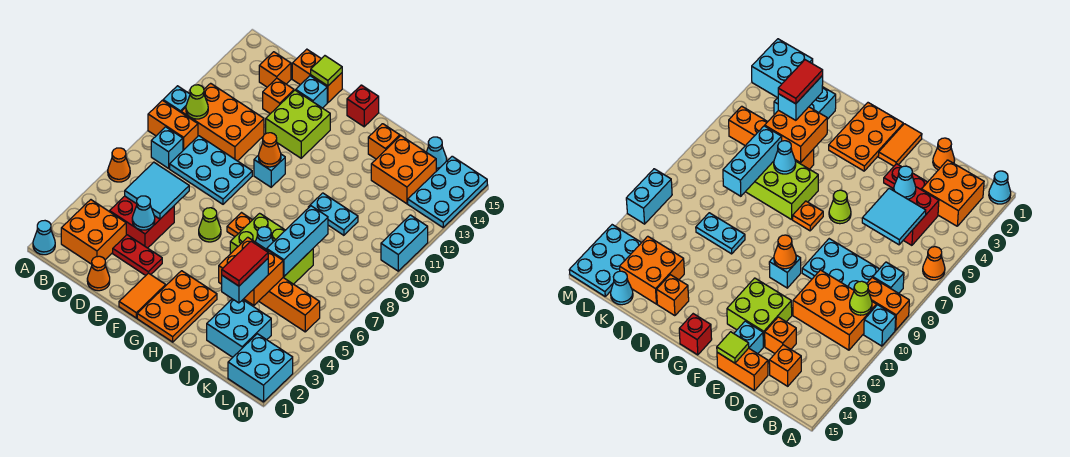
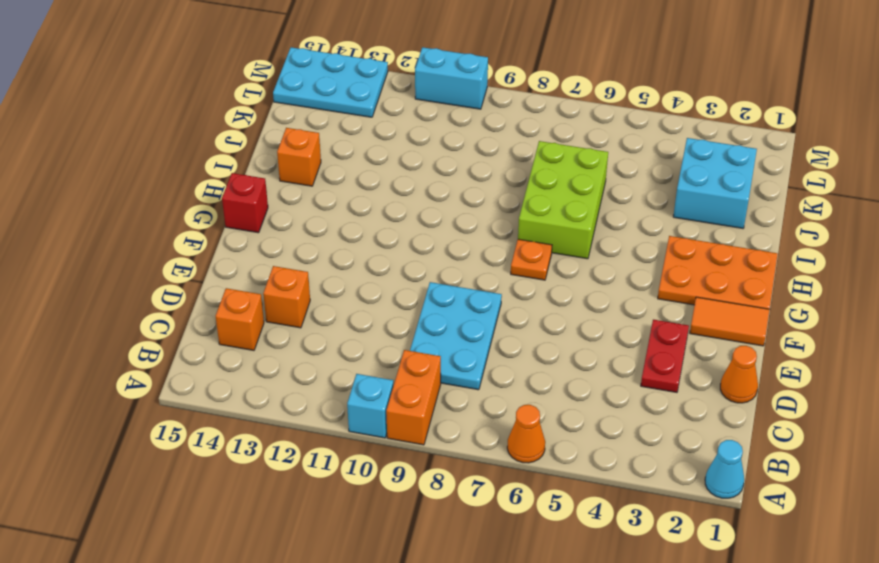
none -> orange 2x2 brick [61,200,126,264]
none -> cyan 1x1 brick [151,127,183,168]
none -> orange 2x3 brick [181,83,264,161]
none -> red 2x2 brick [110,196,174,248]

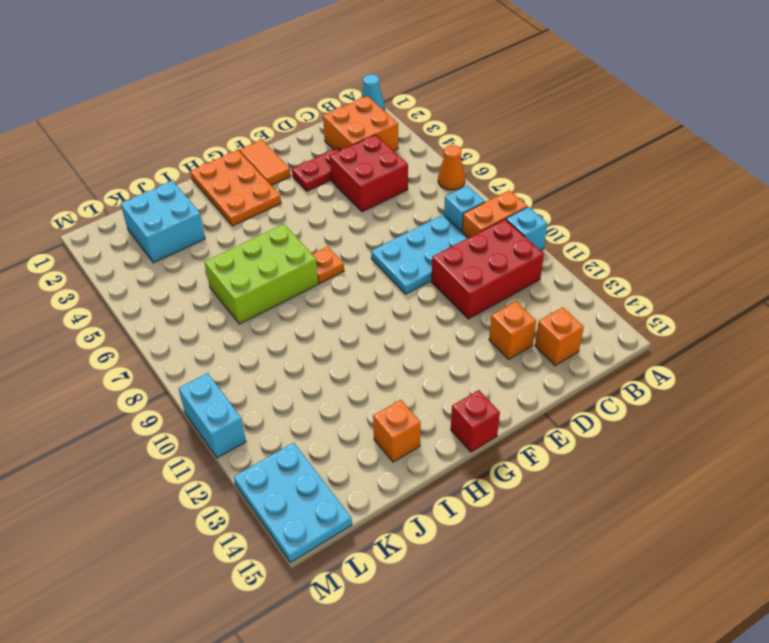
red 2x3 brick [431,219,544,319] -> orange 2x3 brick [181,83,264,161]
none -> orange 1x1 cone [87,256,110,291]
none -> orange 1x2 brick [292,49,342,103]
none -> lime 2x2 brick [266,90,330,158]
none -> cyan 1x1 brick [296,76,327,108]

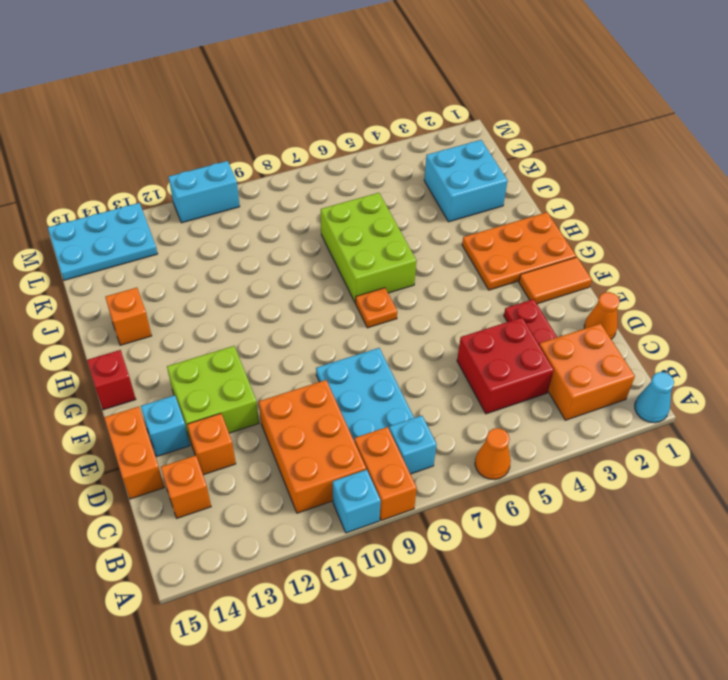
none -> lime 1x1 cone [199,208,221,242]
none -> cyan 1x1 brick [254,154,285,187]
none -> orange 1x4 brick [259,278,320,332]
none -> cyan 1x2 plate [308,193,358,235]

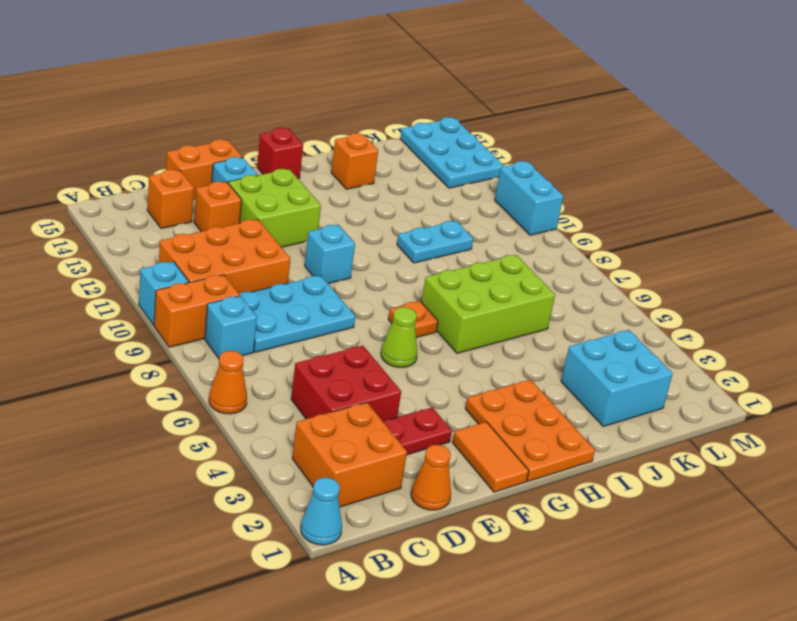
none -> orange 1x4 brick [259,278,320,332]
none -> orange 2x2 brick [371,136,436,204]
none -> cyan 1x1 cone [427,137,447,171]
none -> cyan 2x2 brick [228,334,293,402]

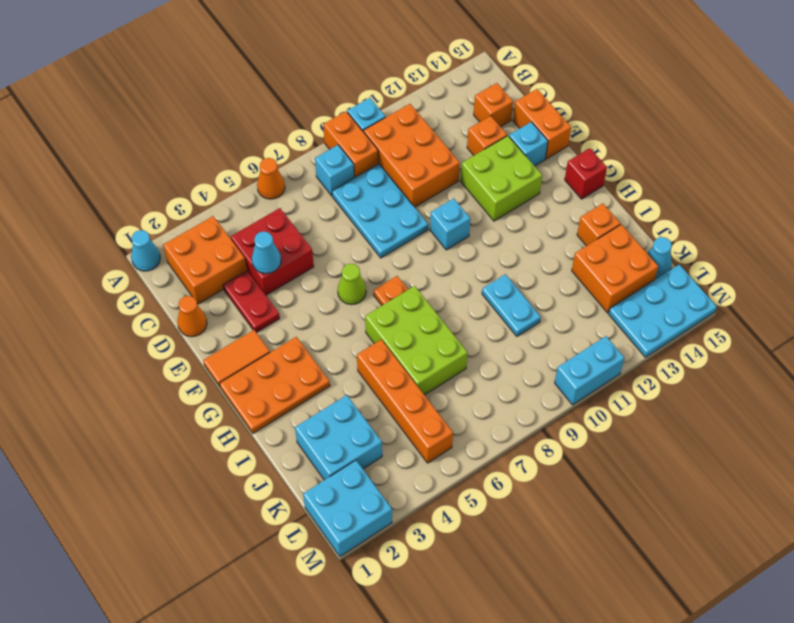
none -> lime 1x1 cone [186,85,208,119]
none -> cyan 2x2 tile [125,162,189,219]
none -> lime 1x1 tile [311,56,342,86]
none -> orange 1x1 cone [259,133,281,167]

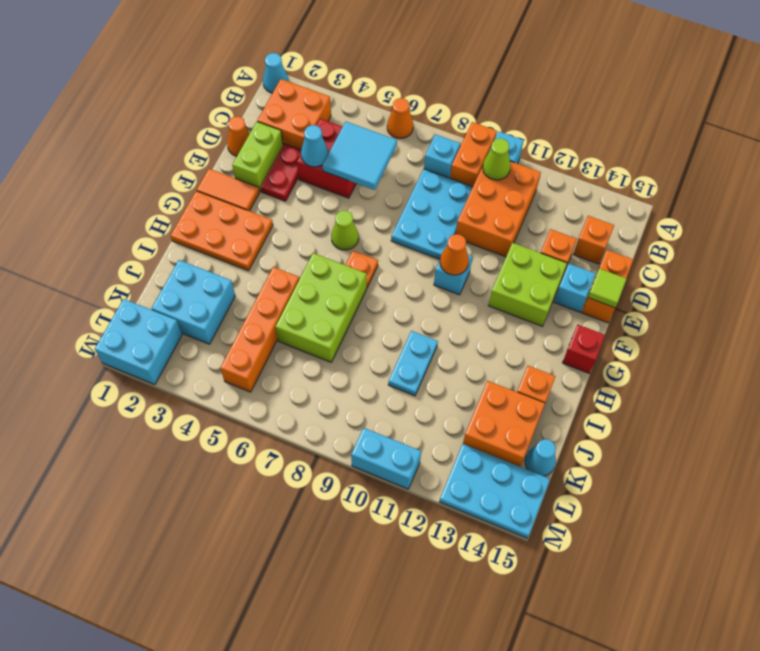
lime 1x2 brick [232,122,283,192] -> none
none -> orange 2x2 brick [219,237,283,305]
none -> cyan 1x1 cone [255,227,273,249]
none -> cyan 1x3 brick [267,206,328,277]
none -> cyan 1x2 brick [222,259,268,303]

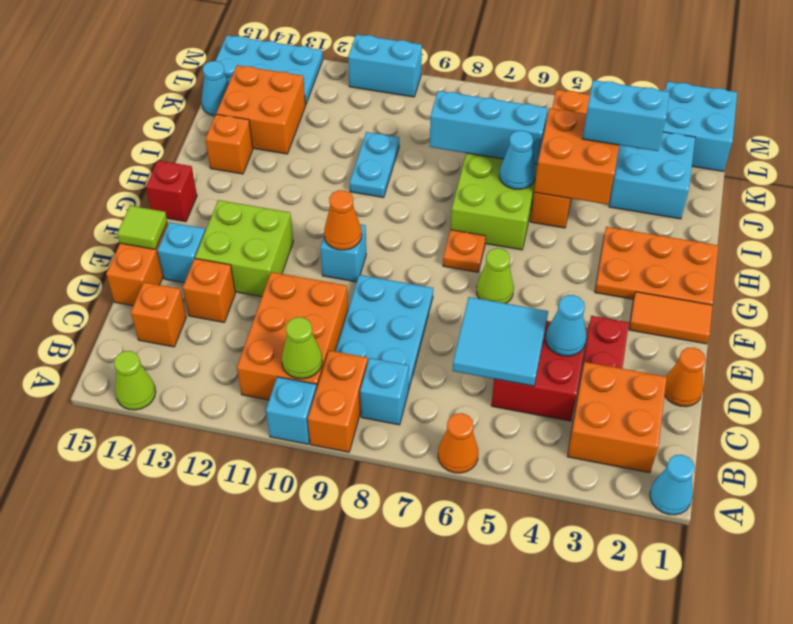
lime 1x1 cone [114,351,156,410] -> none
none -> red 1x2 tile [222,241,268,286]

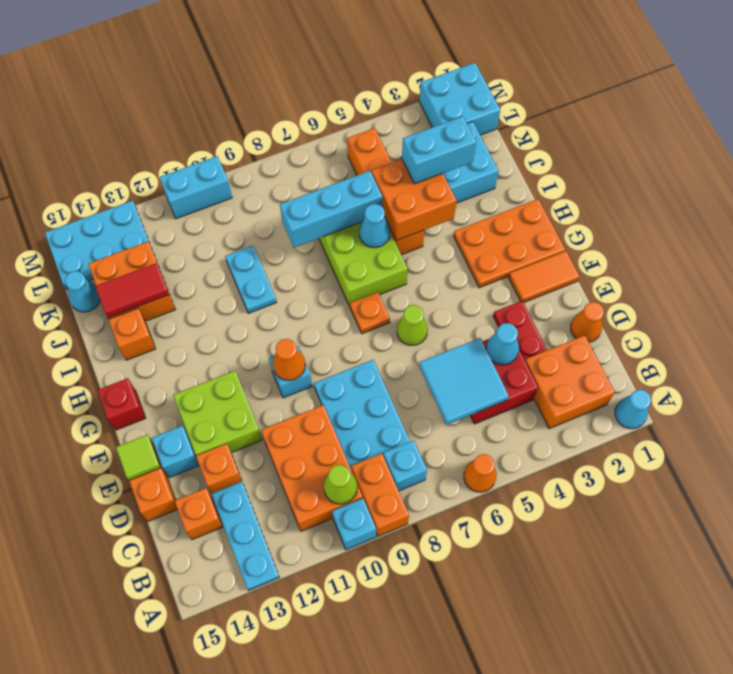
cyan 1x3 plate [212,482,279,591] -> none
red 1x2 tile [95,263,169,318] -> red 1x2 tile moved to [222,241,268,286]

